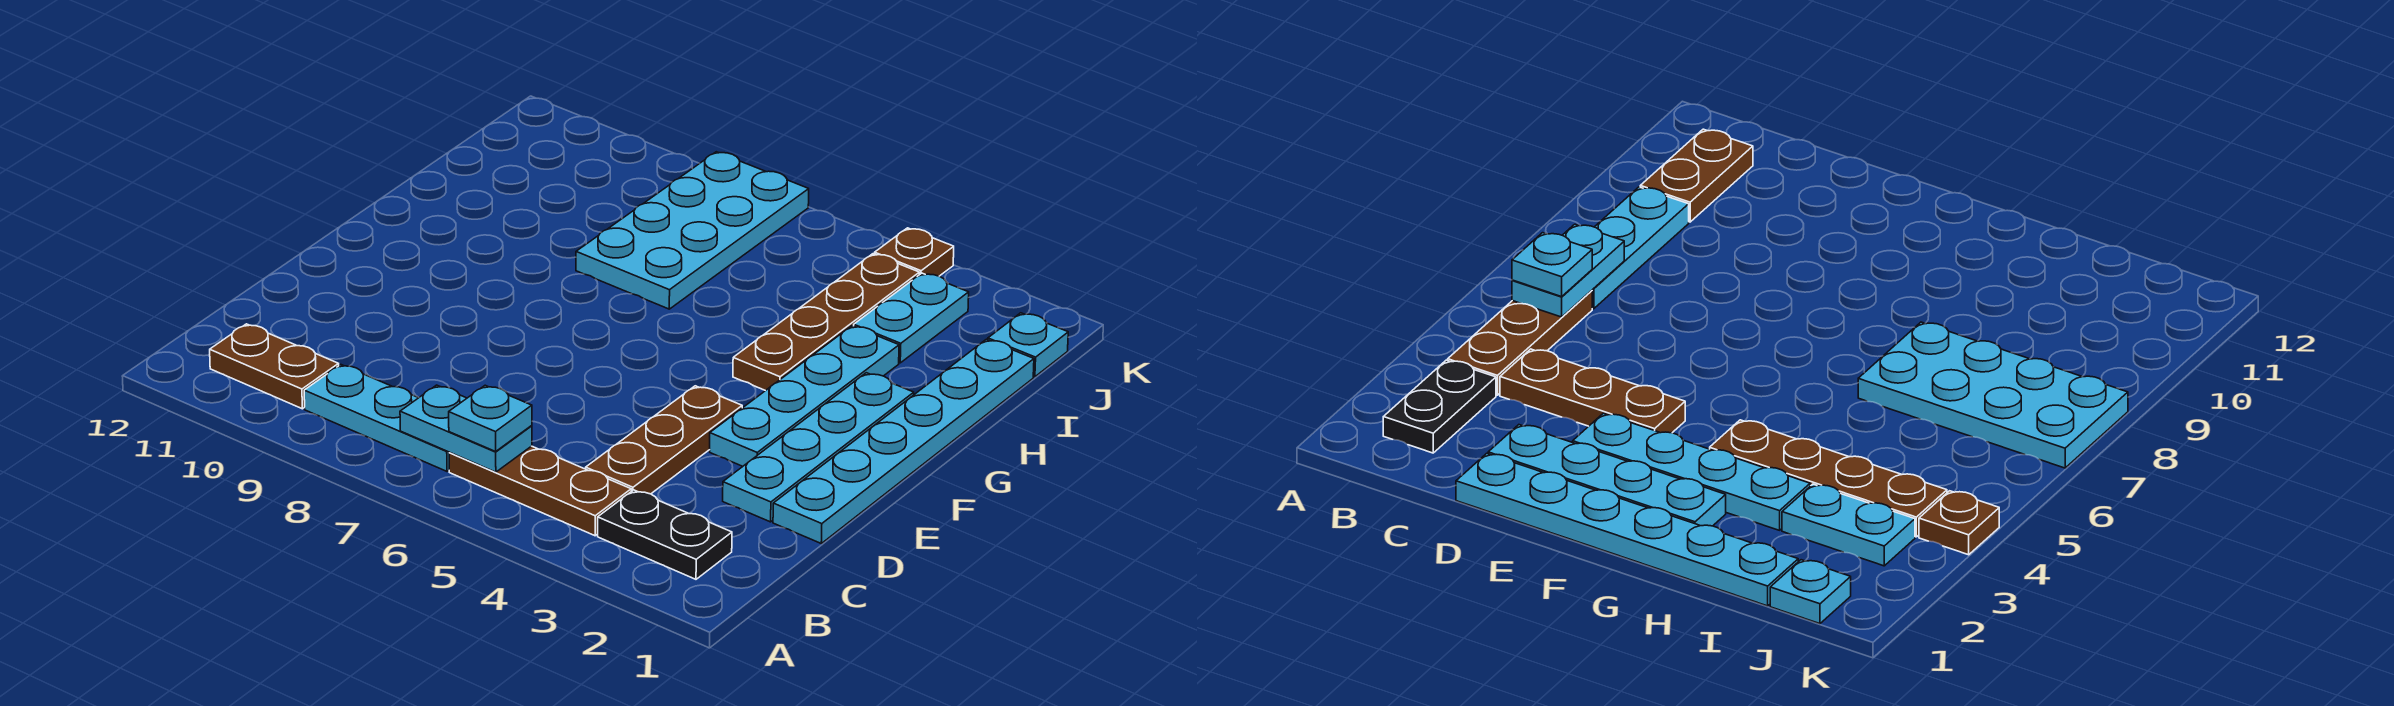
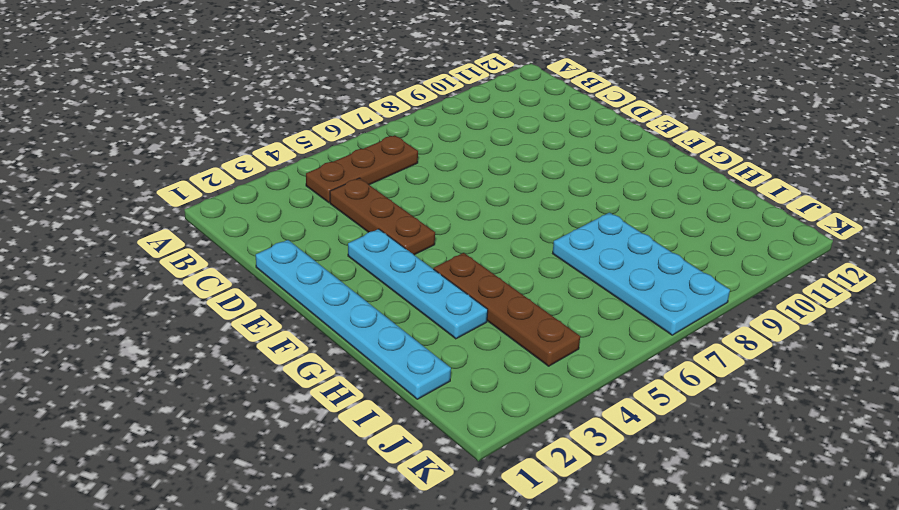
none -> black 1x2 plate [598,490,732,579]
none -> cyan 1x3 plate [304,365,450,471]
none -> brown 1x2 plate [210,324,339,409]

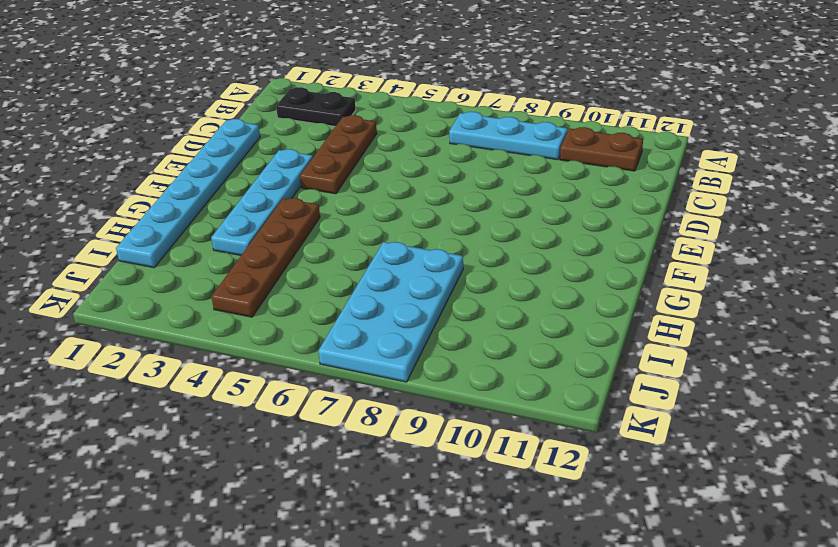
none -> brown 1x3 plate [449,446,631,536]
none -> cyan 1x4 plate [723,373,914,522]
none -> cyan 1x2 plate [854,273,969,363]

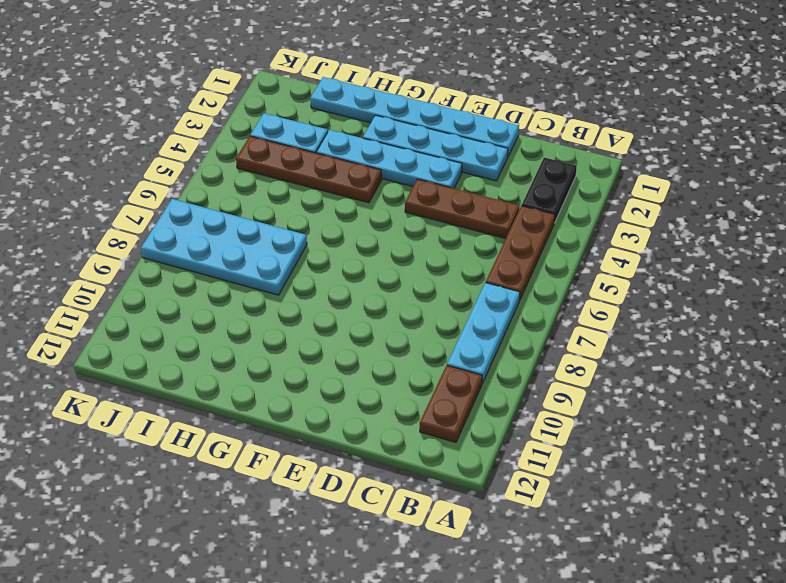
none -> cyan 1x1 plate [988,313,1068,377]
none -> brown 1x1 plate [875,228,954,276]
none -> cyan 1x2 plate [400,385,532,472]

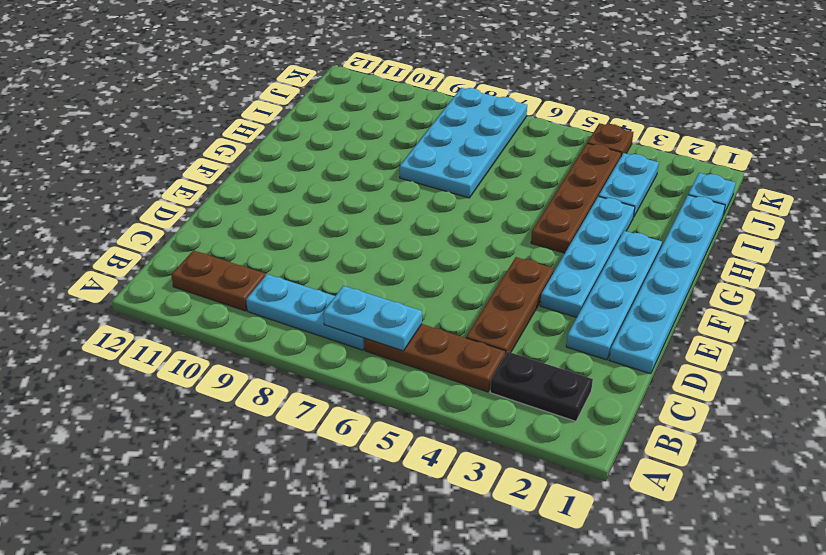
none -> cyan 1x1 plate [449,385,532,451]

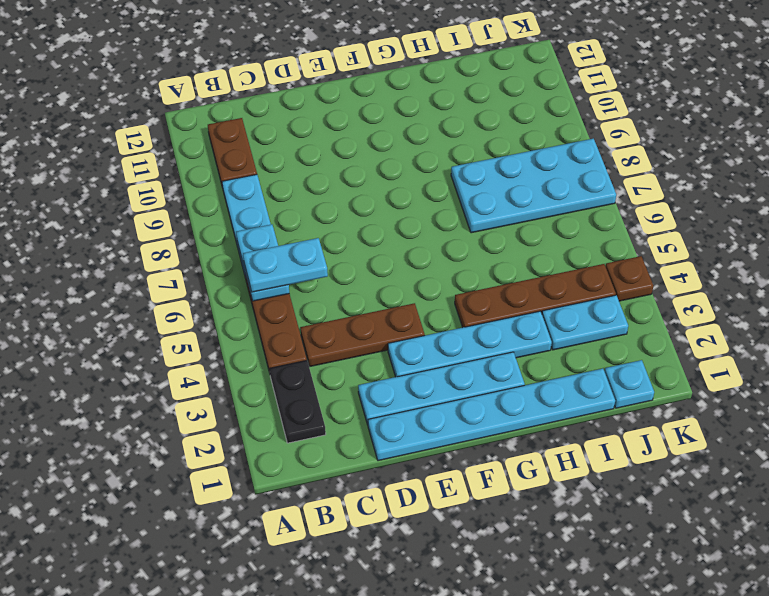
cyan 1x2 plate [243,238,328,292] -> cyan 1x1 plate [449,385,532,451]

